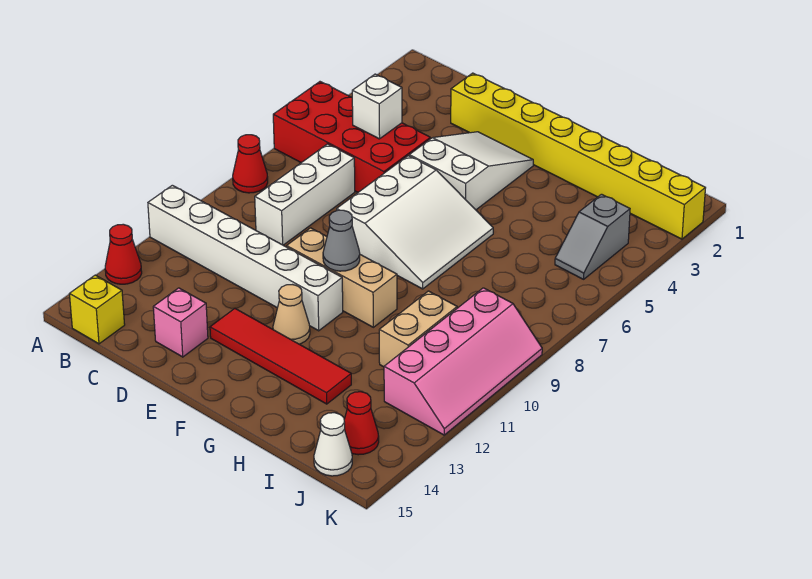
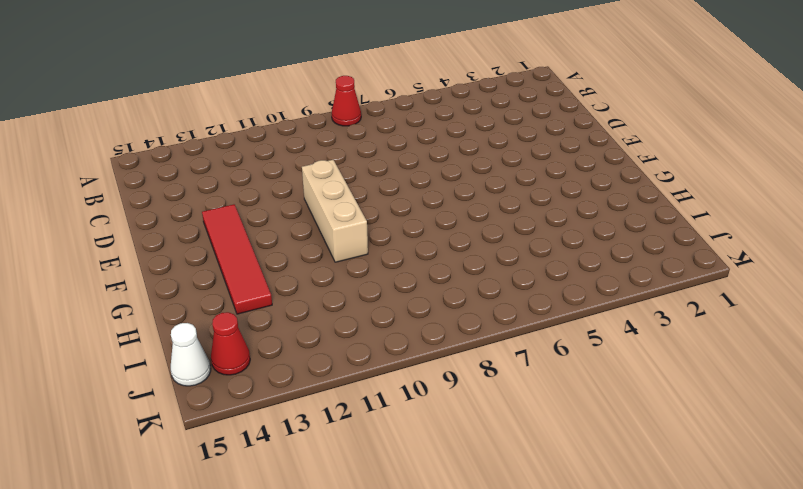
none -> red 2x4 brick [273,82,430,192]
none -> white 1x6 brick [148,185,343,331]
none -> red 1x1 cone [105,224,142,284]

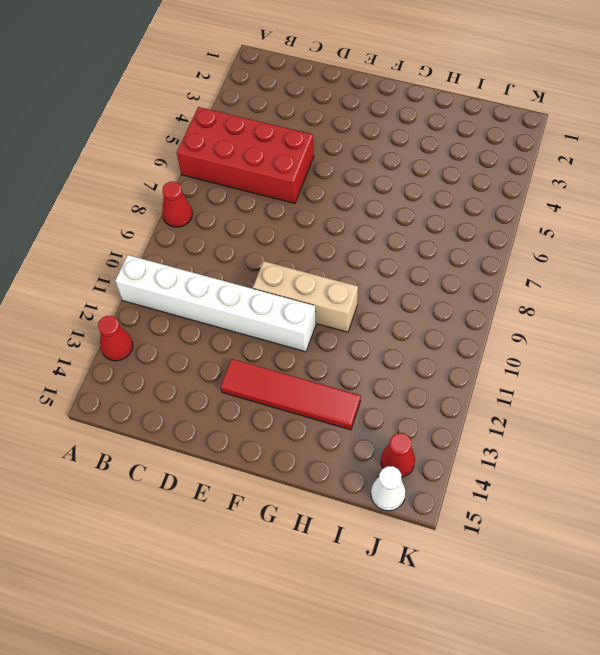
none -> yellow 1x1 brick [70,275,125,344]
none -> white 1x3 brick [255,144,355,245]
none -> yellow 1x8 brick [451,73,705,239]

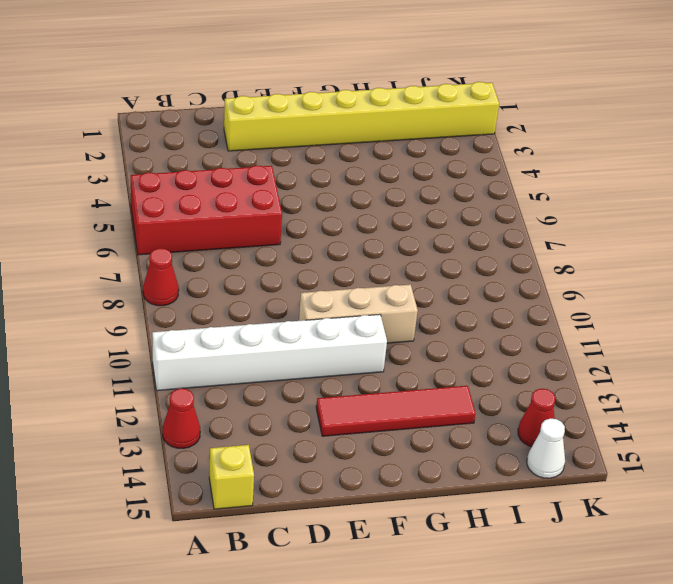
none -> white 1x3 brick [255,144,355,245]
none -> pink 1x1 brick [153,288,208,357]
none -> white 2x3 slope [409,132,533,210]

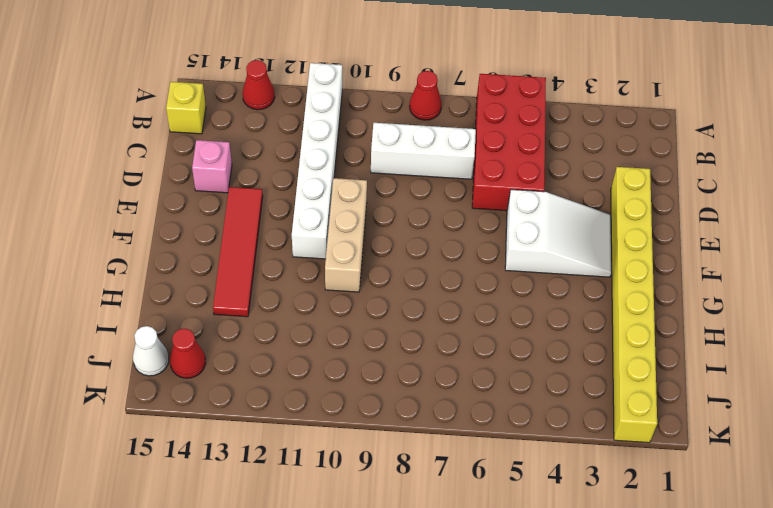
none -> white 3x3 slope [337,156,493,289]
none -> tan 1x1 cone [273,285,310,344]
none -> tan 1x2 brick [379,291,457,367]

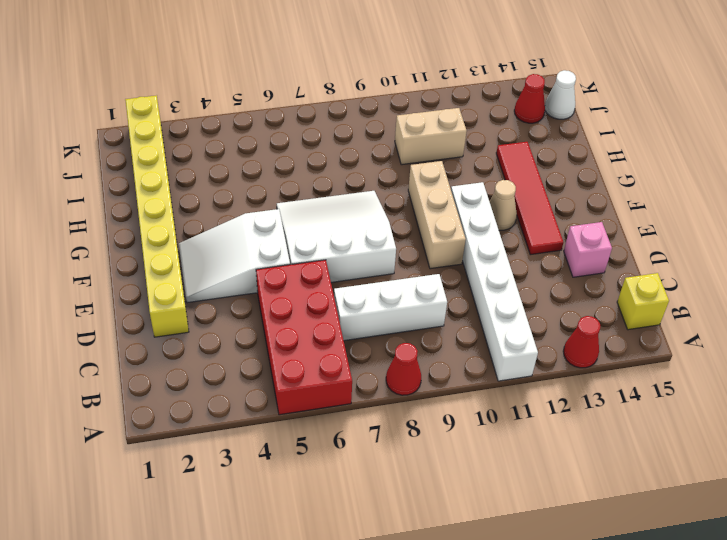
none -> grey 1x2 slope [555,194,630,279]
none -> pink 2x4 slope [384,288,542,435]
none -> white 1x1 brick [352,74,402,139]

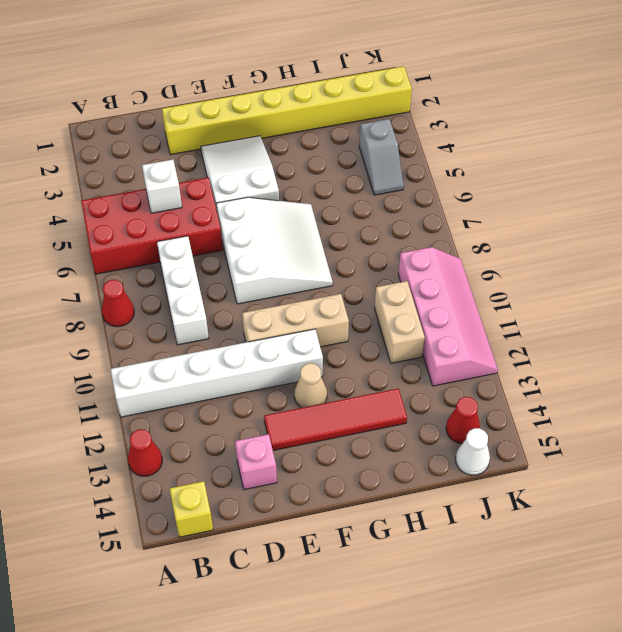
none -> grey 1x1 cone [323,210,360,271]

